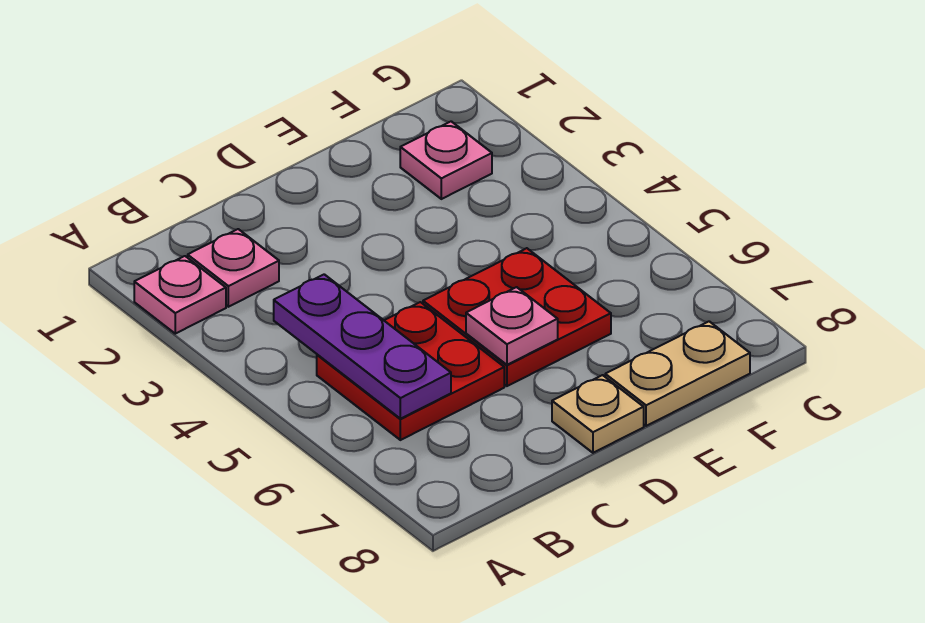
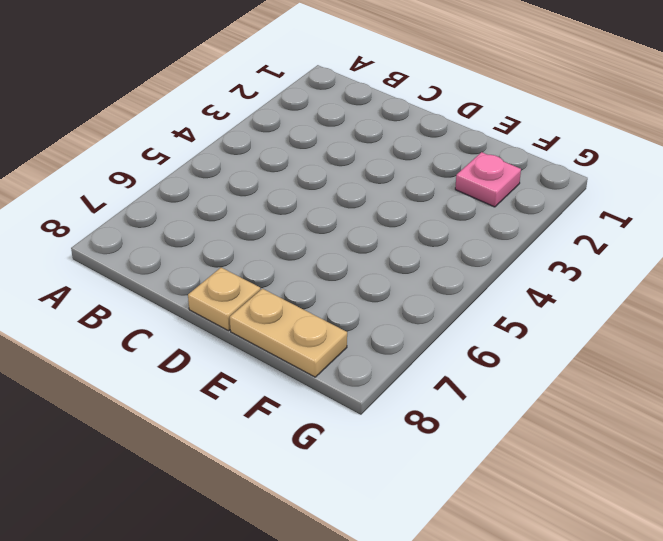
none -> pink 1x1 plate [134,256,226,334]
none -> pink 1x1 plate [188,229,279,307]

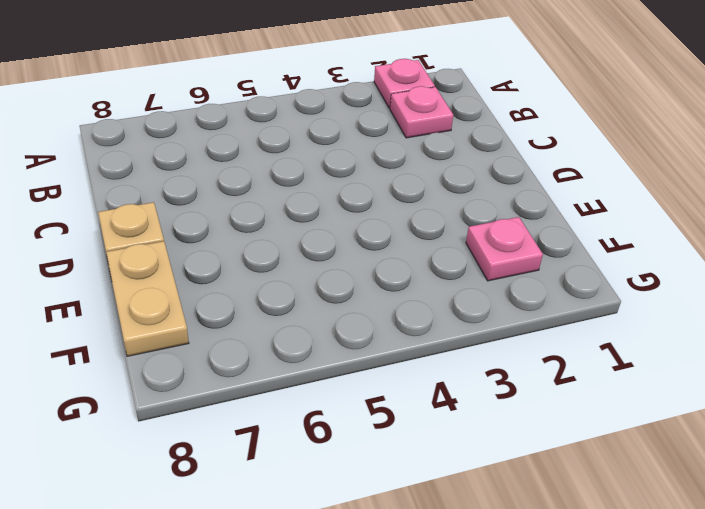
none -> red 2x2 plate [317,302,504,440]
none -> red 2x2 plate [423,248,611,386]

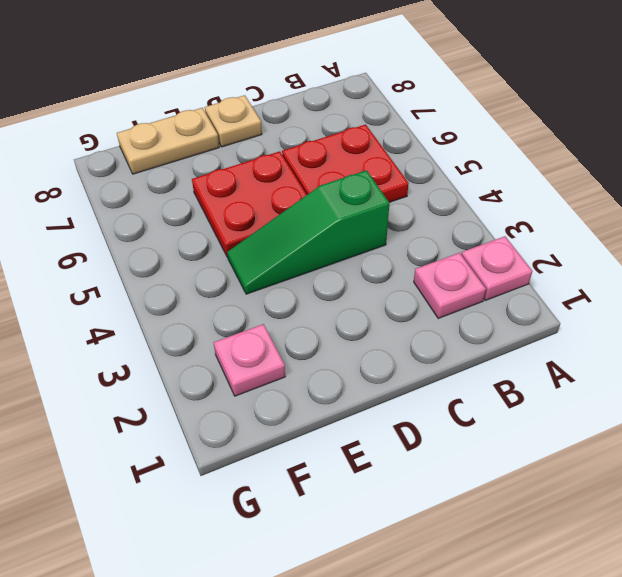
green 1x3 slope [227,170,389,294] -> none
none -> purple 1x3 plate [274,274,451,419]
none -> pink 1x1 plate [466,287,558,365]

